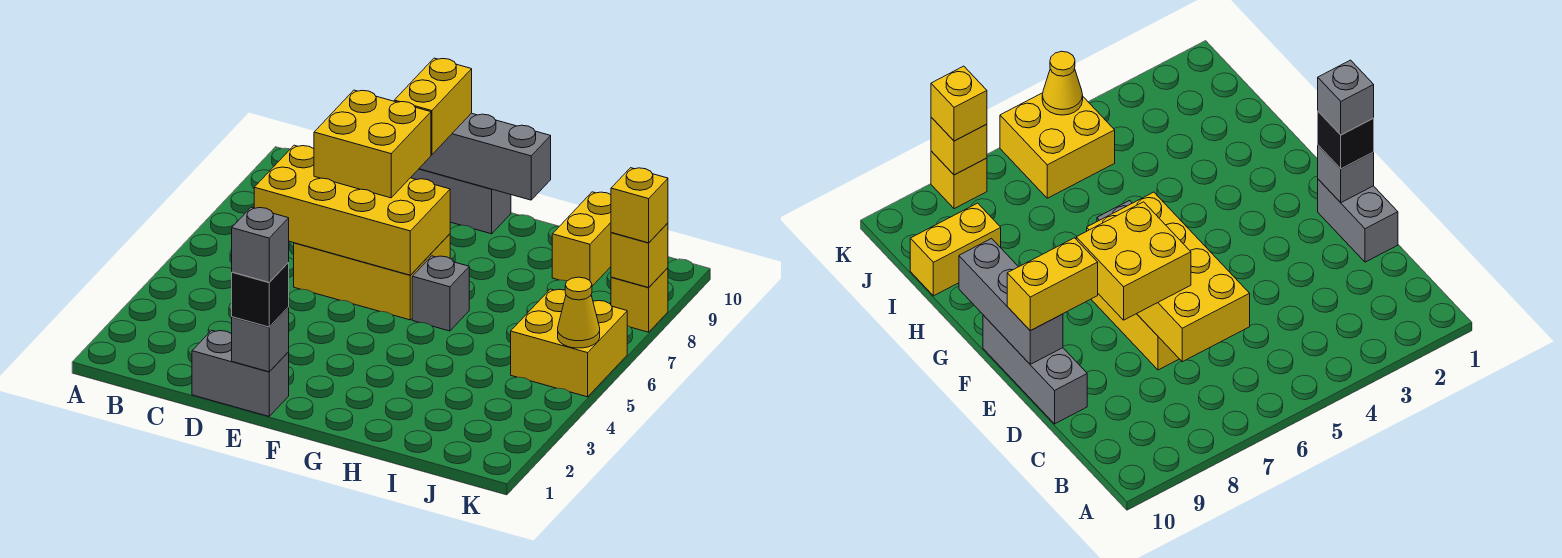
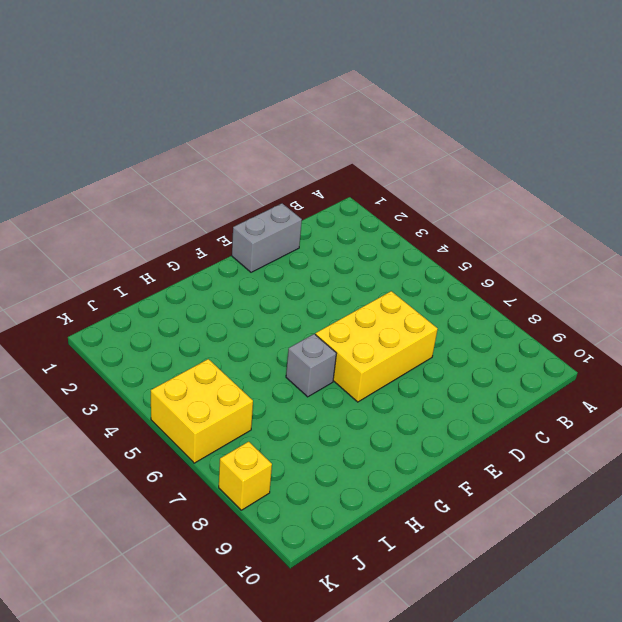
none -> grey 1x3 brick [411,169,511,234]
none -> yellow 1x2 brick [552,192,611,286]
none -> yellow 2x4 brick [254,145,450,275]

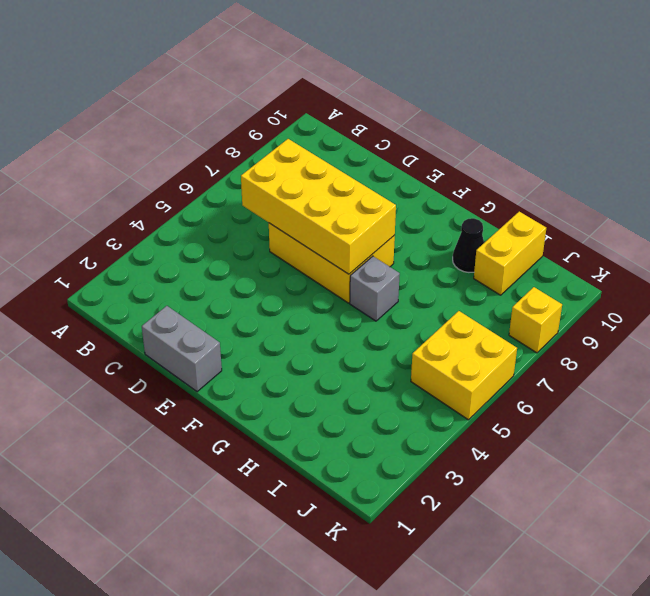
black 1x1 cone [453,218,484,272] -> none
none -> grey 1x3 brick [411,169,511,234]
none -> grey 1x1 brick [232,307,289,372]
none -> grey 1x3 brick [419,113,551,200]

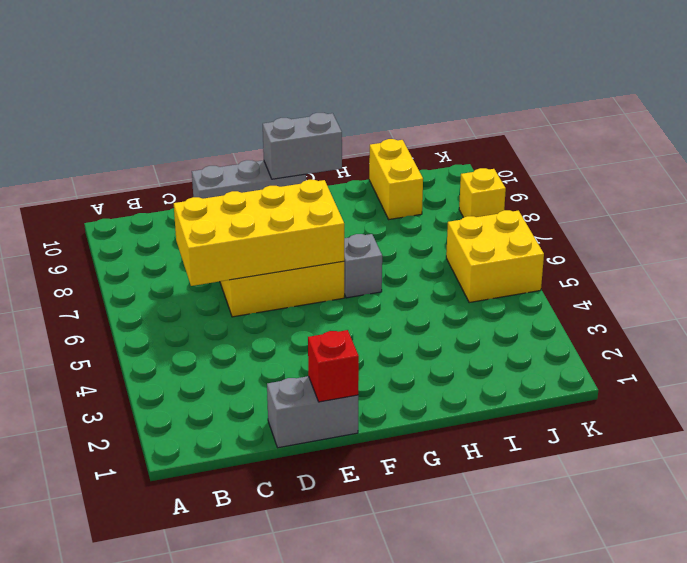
red 1x1 brick [308,330,359,402] -> grey 1x1 brick [232,307,289,372]
grey 1x2 brick [263,113,342,179] -> grey 1x3 brick [419,113,551,200]
none -> yellow 1x1 cone [558,277,600,348]
none -> yellow 1x1 brick [611,223,668,288]
none -> yellow 2x2 brick [314,90,431,198]

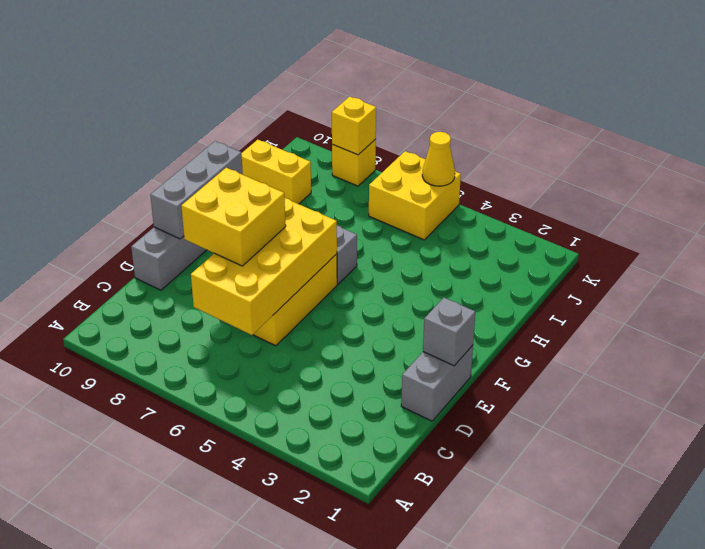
none -> black 1x1 brick [232,263,289,327]
none -> yellow 1x2 brick [394,58,472,155]
none -> yellow 1x1 brick [611,168,668,243]

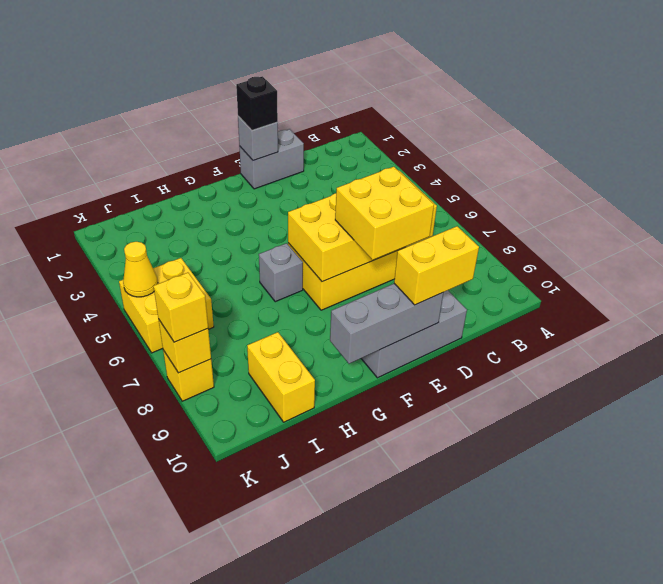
yellow 1x2 brick [394,226,479,305] -> yellow 1x2 brick turned to [394,58,472,155]
none -> grey 1x1 brick [232,207,289,282]

